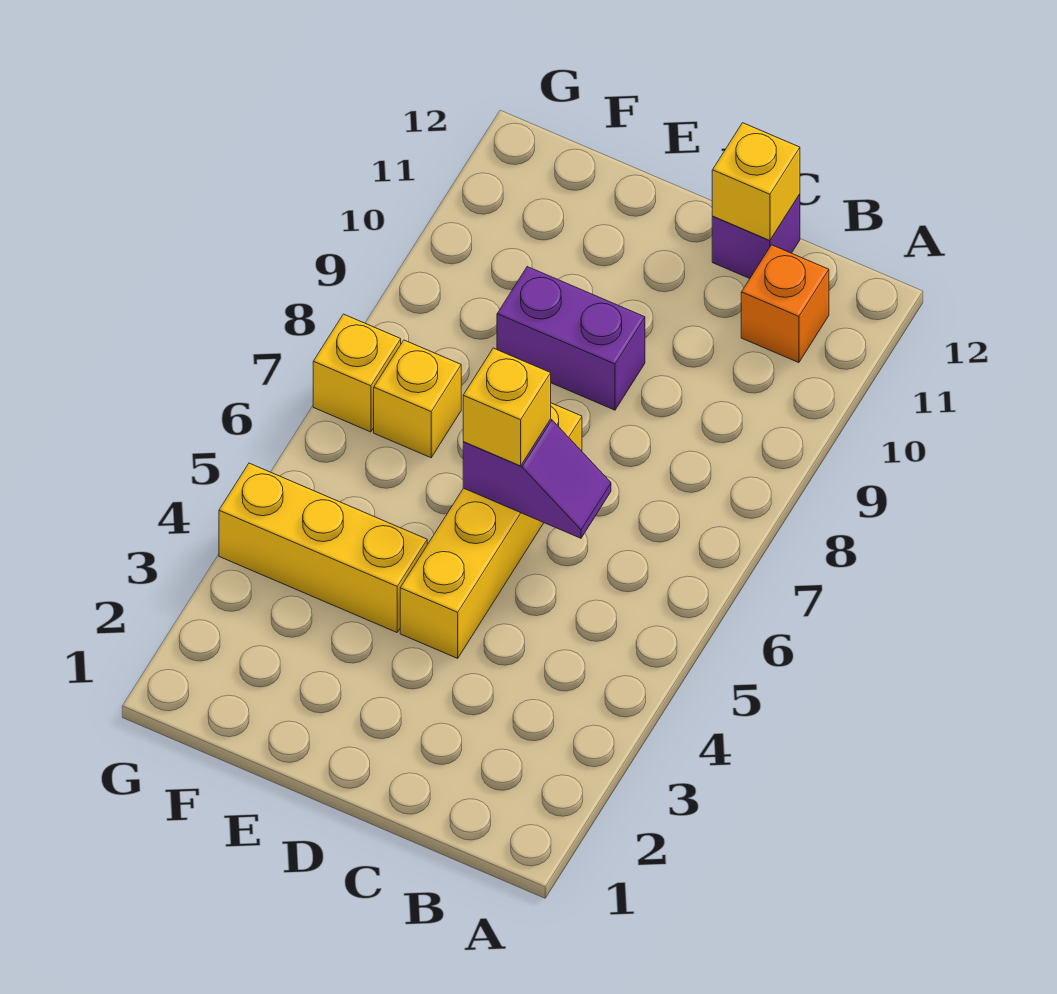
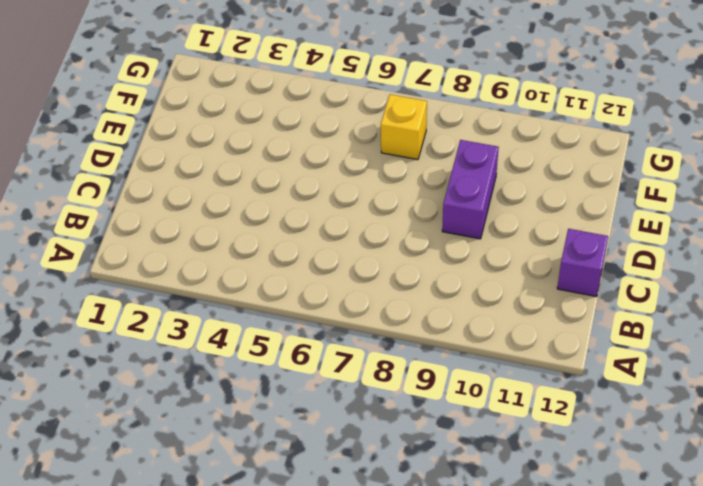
none -> orange 1x1 brick [741,245,829,363]
none -> yellow 1x4 brick [400,403,582,658]

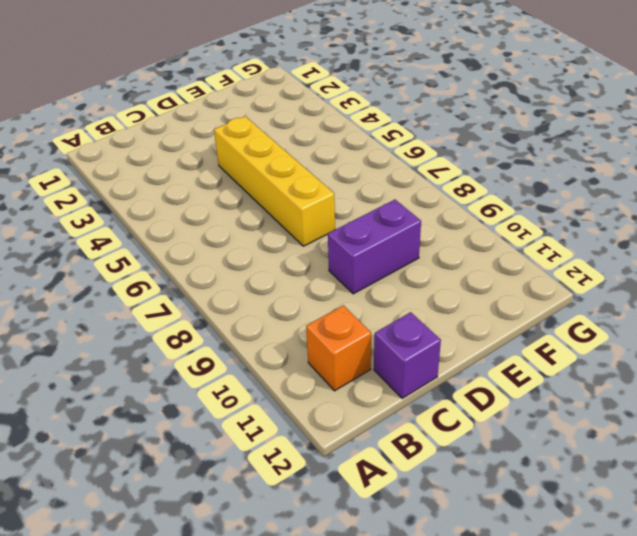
none -> yellow 1x3 brick [219,463,427,632]
none -> yellow 1x1 brick [374,340,461,458]

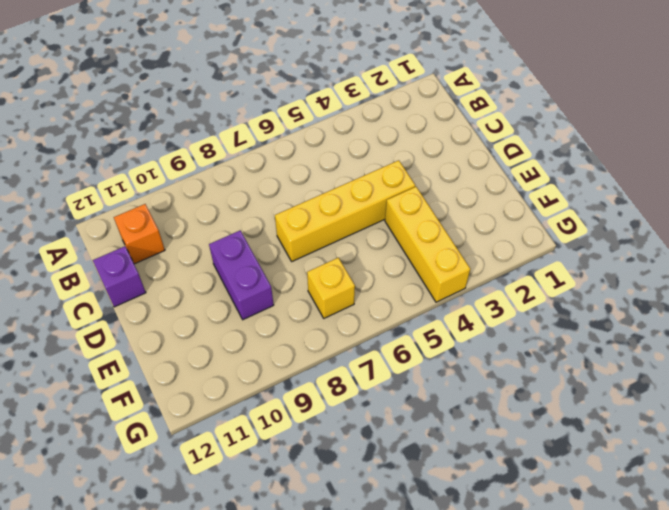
none -> yellow 1x1 brick [313,314,401,432]
none -> purple 1x2 slope [463,419,611,538]

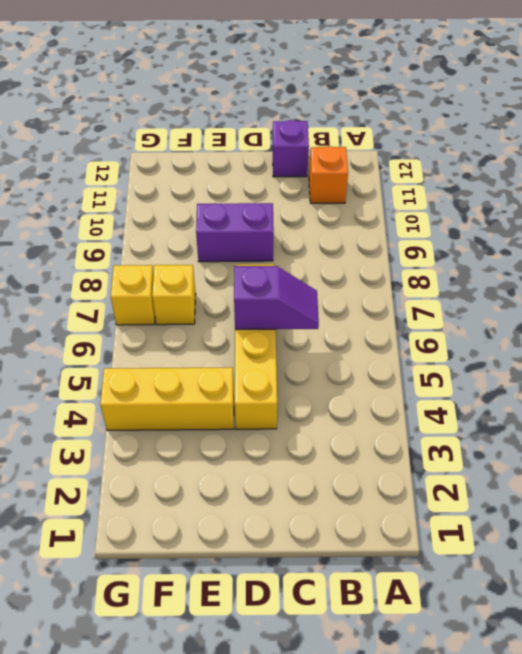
none -> yellow 1x1 brick [712,123,800,240]
none -> yellow 1x1 brick [463,348,551,466]

